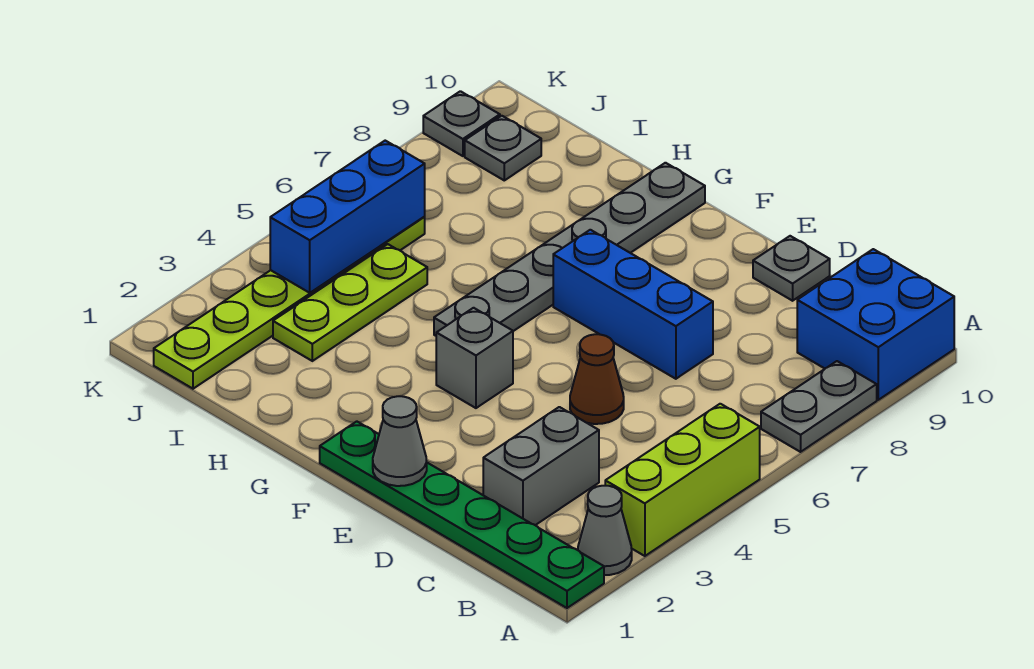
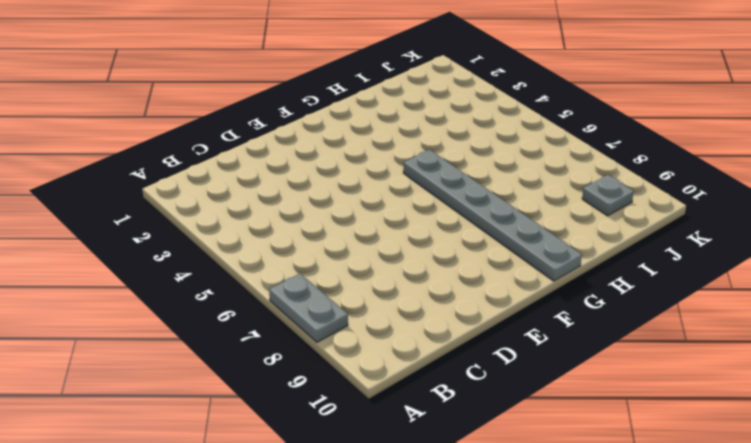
none -> green 1x6 plate [320,421,604,608]
none -> grey 1x1 cone [578,486,632,575]
none -> lime 1x3 brick [605,404,760,556]

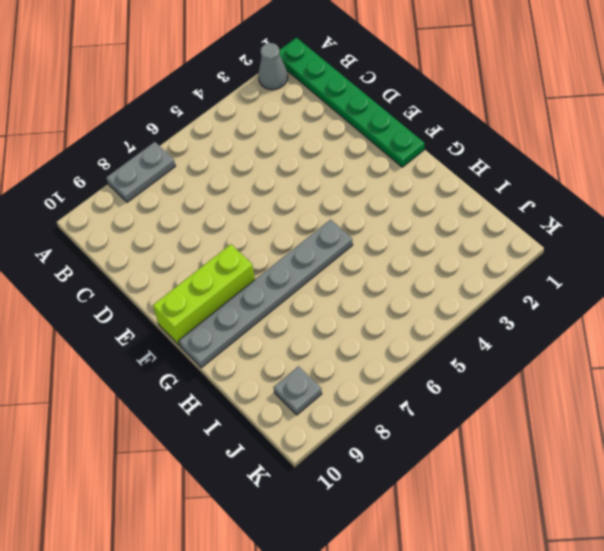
lime 1x3 brick [153,244,255,345] -> lime 1x3 brick moved to [605,404,760,556]
none -> blue 2x2 brick [797,249,954,400]
none -> grey 1x2 brick [483,407,599,525]
none -> brown 1x1 cone [570,334,624,424]

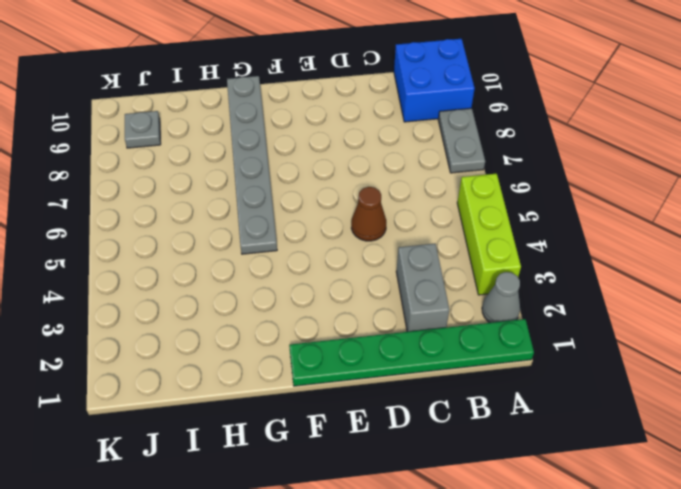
none -> blue 1x3 brick [553,230,713,379]
none -> grey 1x1 plate [753,236,830,301]
none -> grey 1x1 brick [436,308,513,408]

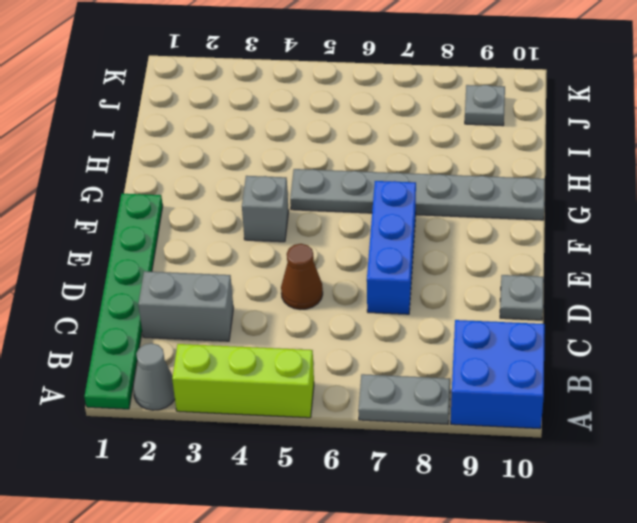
none -> lime 1x3 plate [273,244,427,361]
none -> lime 1x6 plate [154,217,425,389]
none -> grey 1x1 plate [423,91,500,156]

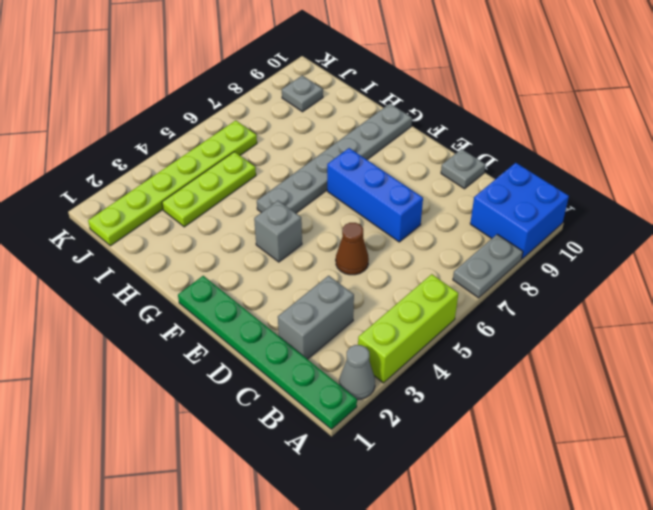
none -> grey 1x1 plate [423,91,500,156]
none -> grey 1x1 cone [373,396,427,486]
none -> blue 1x3 brick [270,141,425,293]

